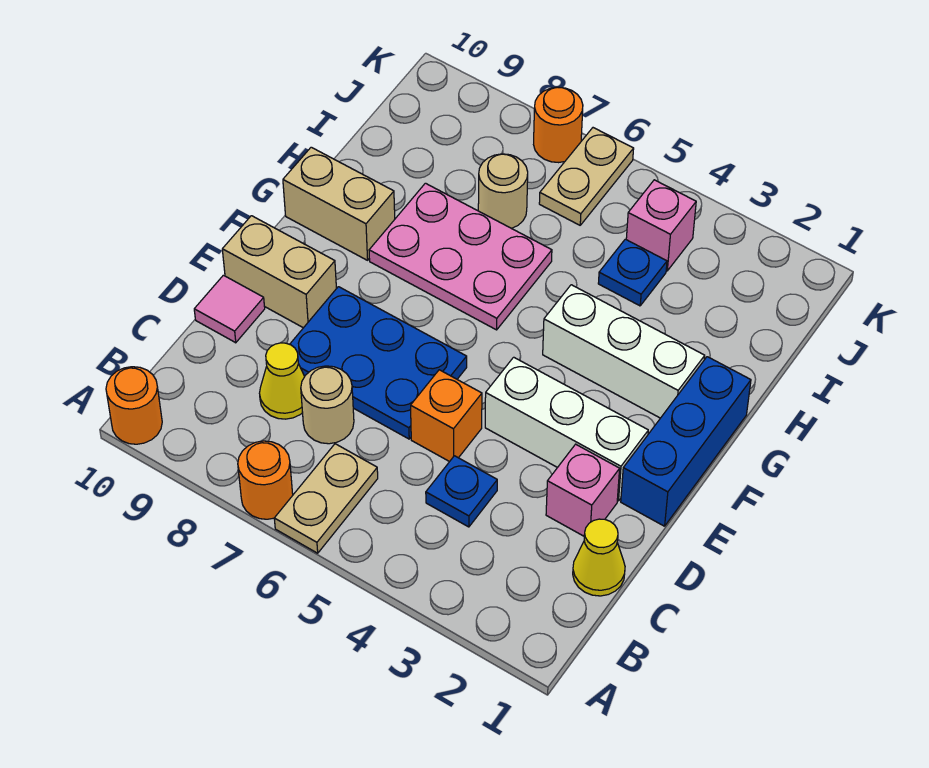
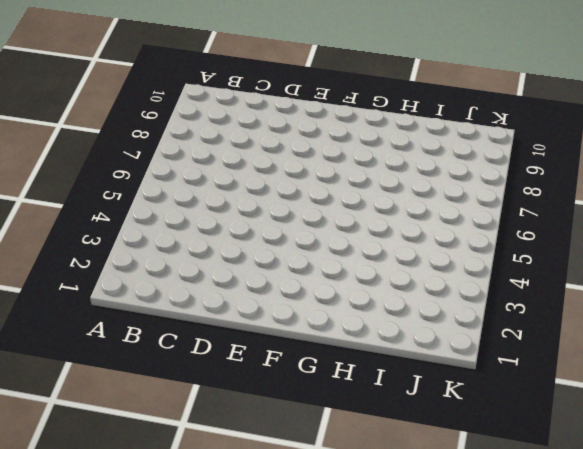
none -> tan 1x2 plate [274,444,378,553]
none -> orange 1x1 round brick [238,441,293,519]
none -> orange 1x1 round brick [106,367,162,444]

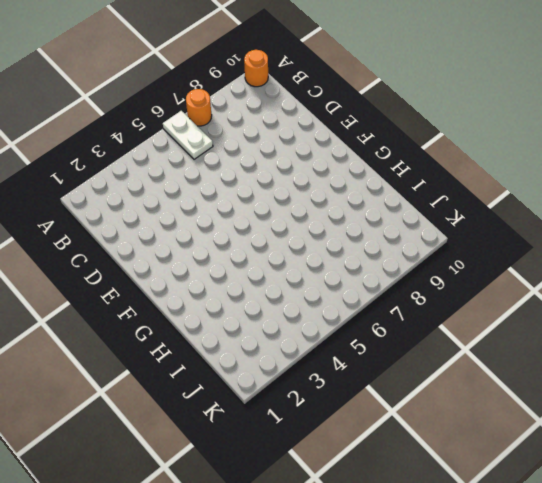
white 1x2 plate [163,111,213,159] -> tan 1x2 plate [274,444,378,553]
none -> yellow 1x1 cone [573,519,625,596]
none -> blue 1x1 plate [426,456,497,527]
none -> tan 1x1 round brick [301,366,354,444]

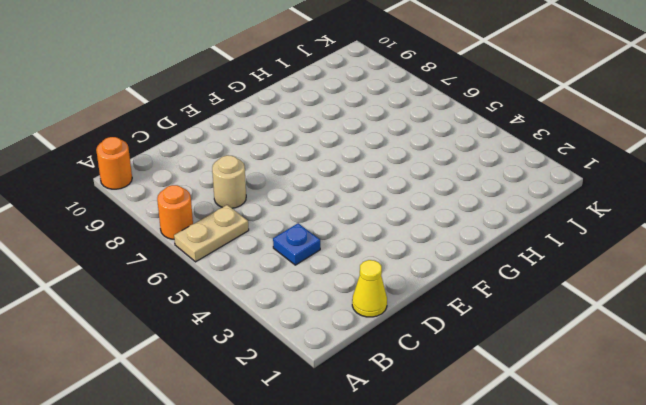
none -> yellow 1x1 cone [259,343,305,419]
none -> pink 1x1 brick [546,444,620,536]
none -> orange 1x1 brick [411,370,482,462]

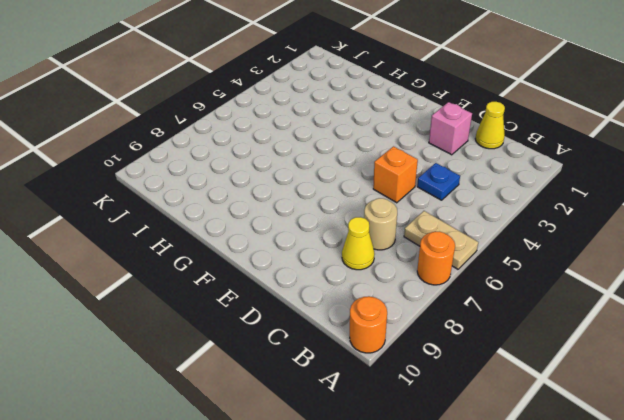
none -> blue 2x3 plate [290,287,467,439]
none -> pink 1x1 tile [194,275,265,343]
none -> blue 1x3 brick [621,357,751,526]

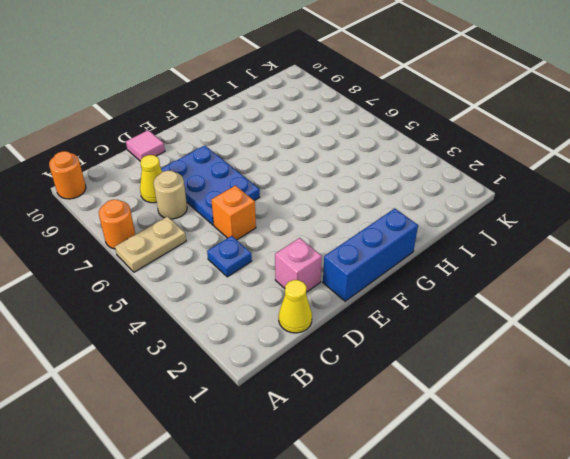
none -> white 1x3 brick [485,357,648,501]
none -> tan 1x2 brick [222,216,336,328]
none -> white 1x3 brick [543,285,705,418]

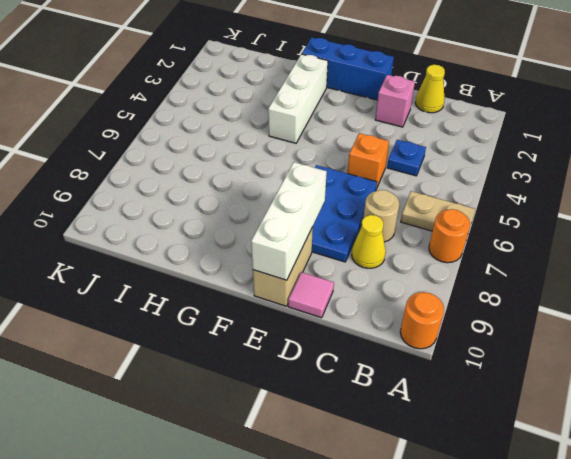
white 1x3 brick [251,162,327,280] -> white 1x3 brick moved to [485,357,648,501]
none -> pink 2x3 plate [369,183,552,330]
none -> tan 1x2 brick [283,147,395,260]
none -> blue 1x1 plate [598,239,667,306]

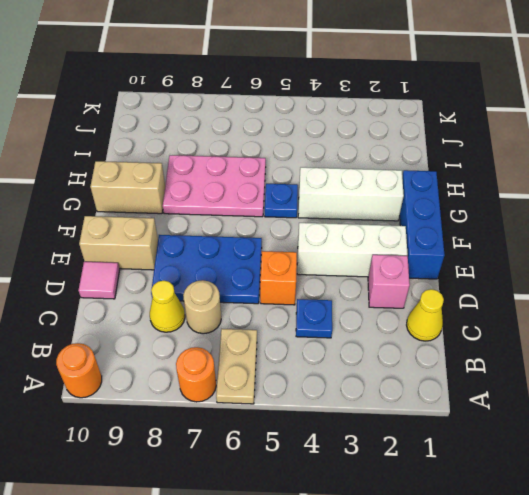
blue 1x1 plate [265,184,298,218] -> blue 1x1 plate moved to [598,239,667,306]
none -> tan 1x1 round brick [478,154,528,228]
none -> pink 1x1 brick [626,180,696,271]
none -> tan 1x2 plate [539,128,634,225]

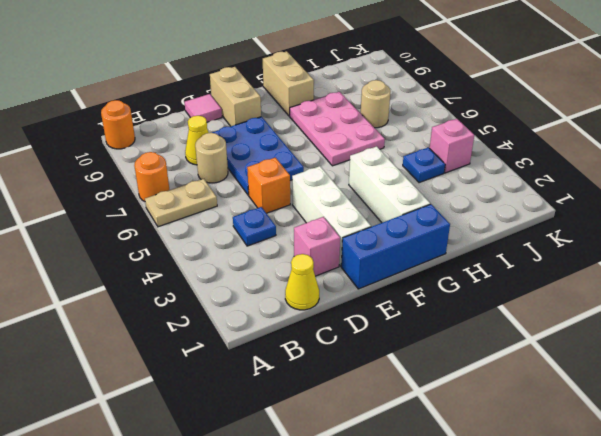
none -> tan 1x2 plate [539,128,634,225]
none -> orange 1x1 round brick [534,87,583,163]

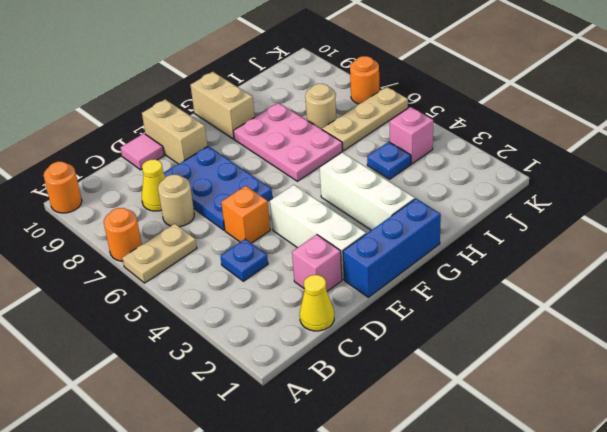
tan 1x3 plate [322,87,408,151] -> tan 1x2 plate [539,128,634,225]

